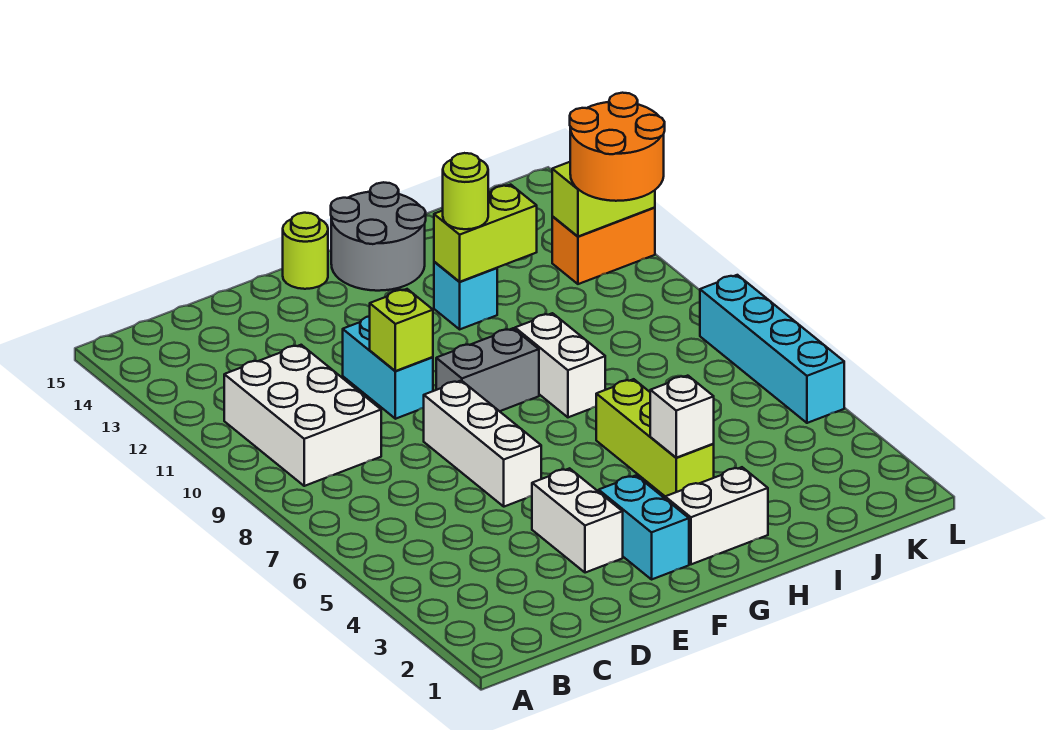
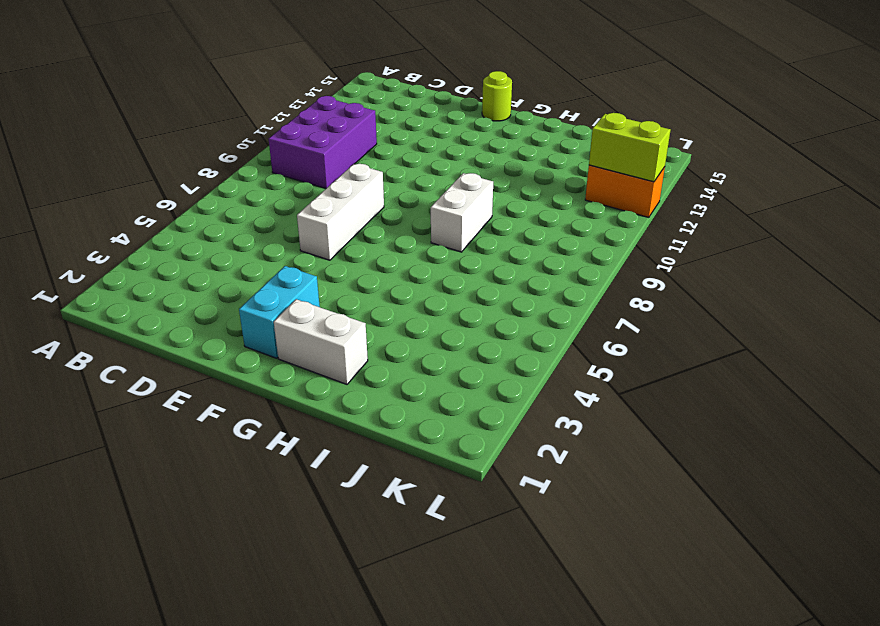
purple 2x3 brick [269,96,377,189] -> white 2x3 brick [224,345,381,486]
none -> white 1x2 brick [532,468,623,573]
none -> cyan 1x2 brick [343,316,433,419]
none -> grey 1x2 brick [436,328,539,411]

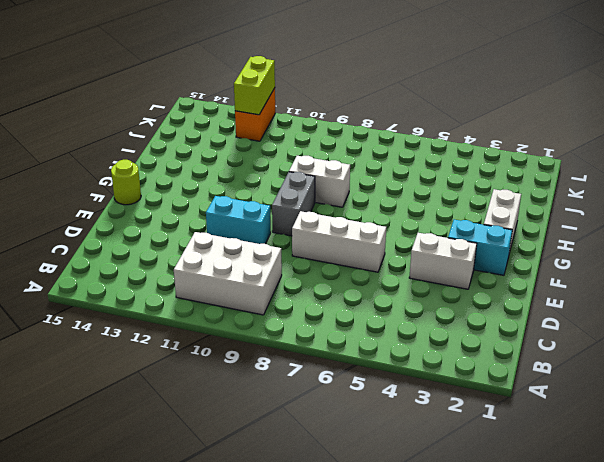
none -> grey 2x2 round brick [331,182,426,291]
none -> lime 1x3 brick [596,379,714,497]
none -> cyan 1x1 brick [434,262,497,329]

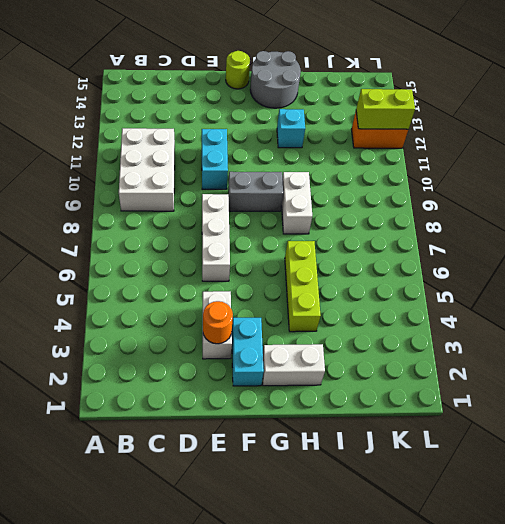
orange 1x1 round brick [203,301,233,344] -> none
none -> cyan 1x4 brick [700,275,844,423]
none -> lime 1x1 brick [370,289,433,371]
none -> white 1x1 brick [650,376,714,458]

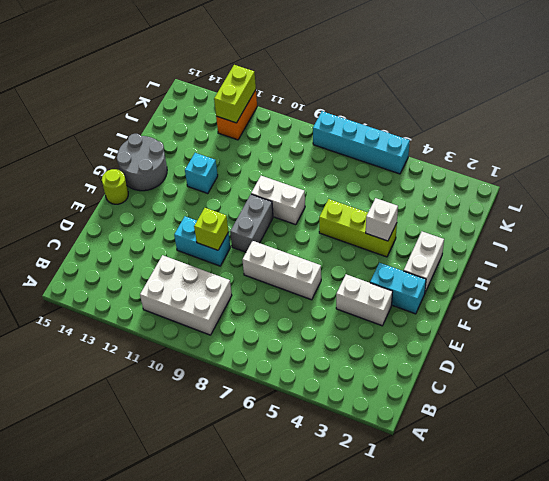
none -> lime 1x2 brick [434,185,537,282]
none -> lime 1x1 round brick [443,153,488,229]
none -> orange 2x2 round brick [570,93,665,201]

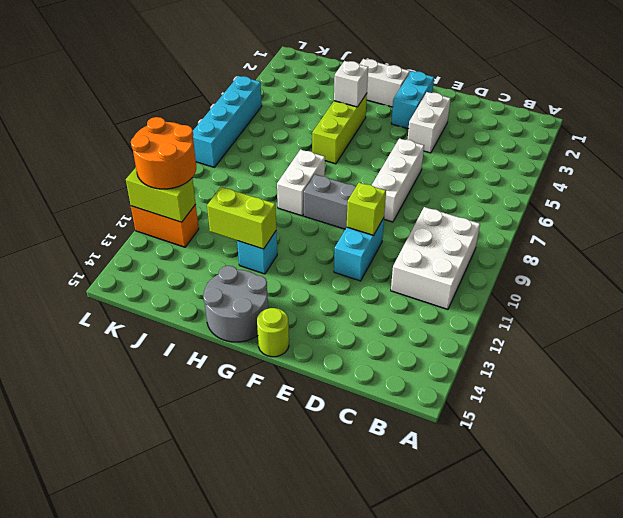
none -> lime 1x1 round brick [443,153,488,229]

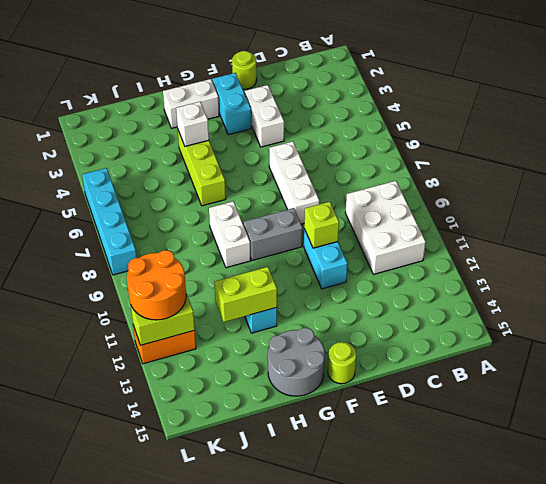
lime 1x1 round brick [232,51,257,89] -> lime 1x1 round brick moved to [443,153,488,229]

